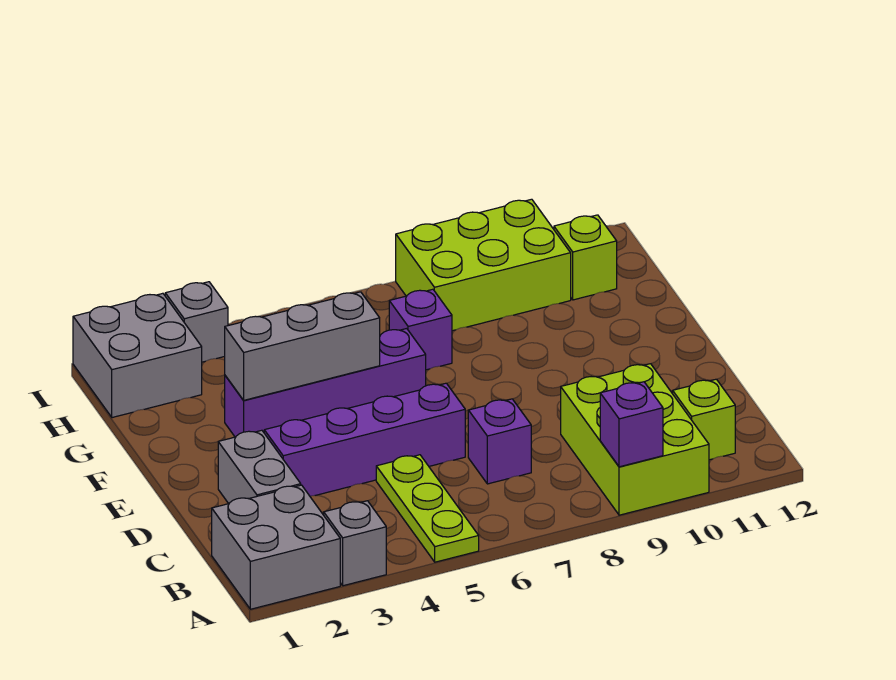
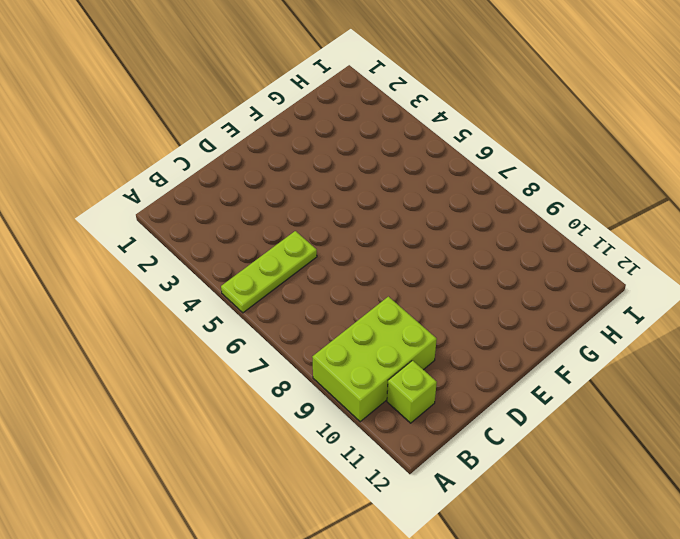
none -> grey 2x2 brick [212,485,340,609]
none -> grey 1x1 brick [324,501,386,586]
none -> grey 1x2 brick [218,430,301,504]

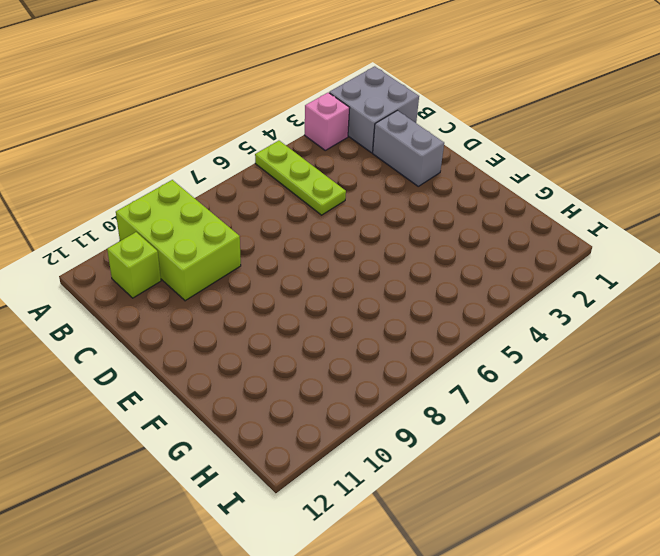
pink 1x1 brick [305,93,350,150] -> grey 1x1 brick [324,501,386,586]
none -> purple 1x1 brick [468,399,531,484]
none -> purple 1x4 brick [264,383,465,496]
none -> purple 1x4 brick [225,329,426,437]

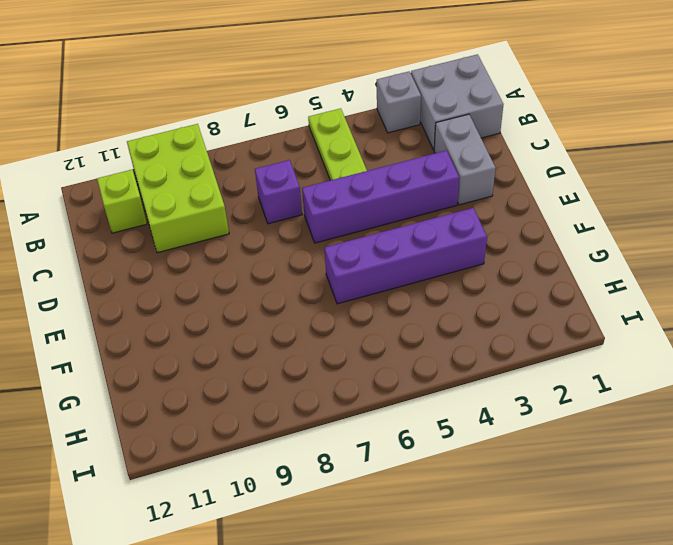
none -> purple 1x1 brick [389,289,452,370]
none -> grey 2x2 brick [73,293,202,418]
none -> lime 2x3 brick [396,199,571,331]

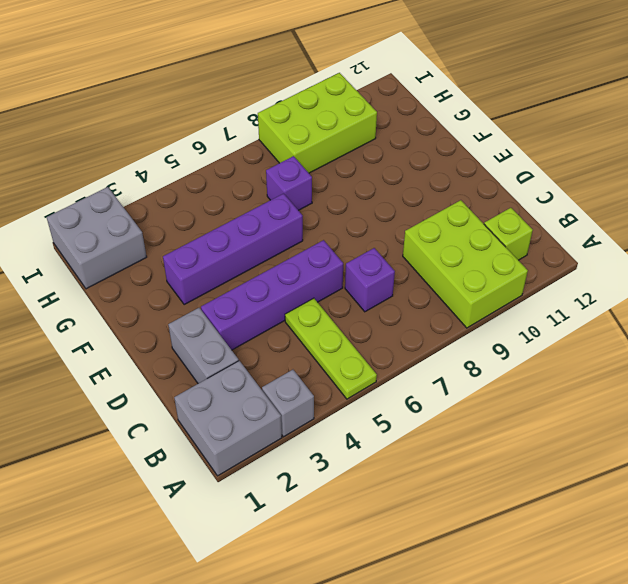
none -> lime 1x1 brick [554,215,617,300]
none -> grey 1x1 brick [165,282,228,362]
none -> purple 1x1 brick [600,382,663,467]

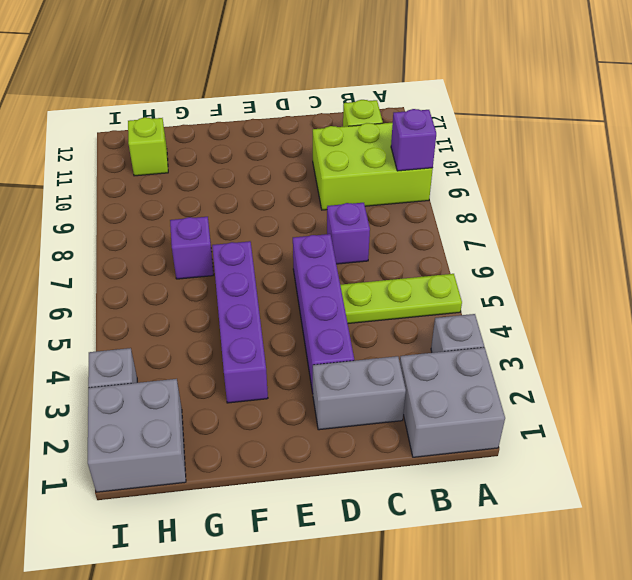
none -> lime 2x3 brick [396,199,571,331]
none -> grey 1x3 brick [225,292,380,400]

